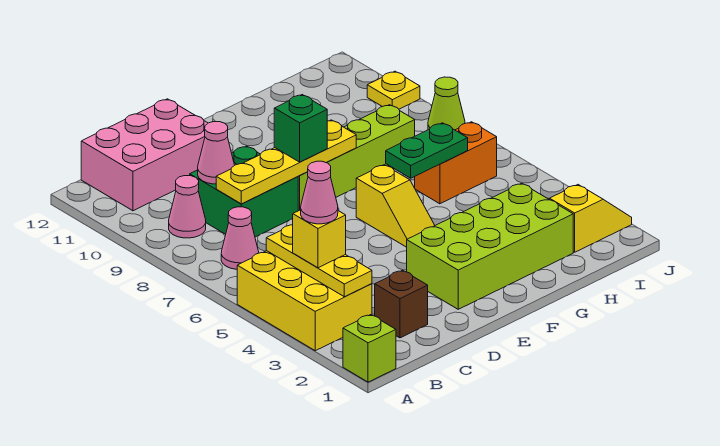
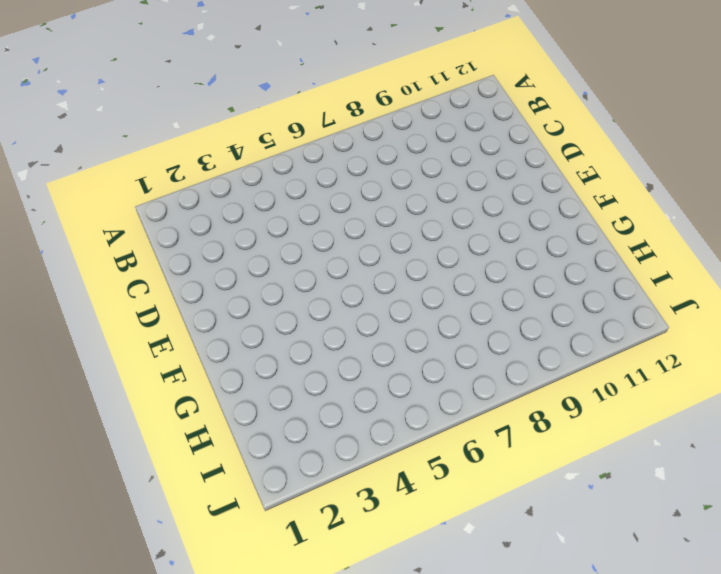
none -> lime 1x1 brick [343,315,396,382]
none -> yellow 2x3 brick [237,251,372,351]
none -> pink 1x1 cone [221,207,259,269]

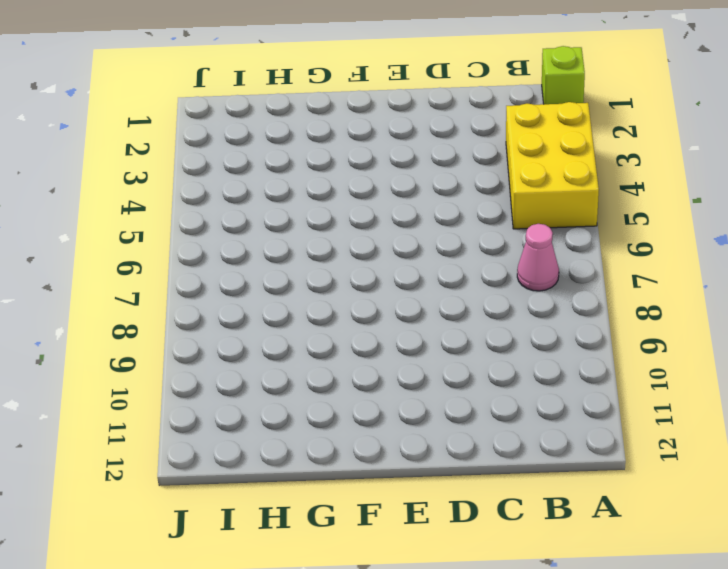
none -> pink 1x1 cone [169,176,206,238]
none -> pink 2x3 brick [81,99,208,211]
none -> brown 1x1 brick [375,270,428,338]

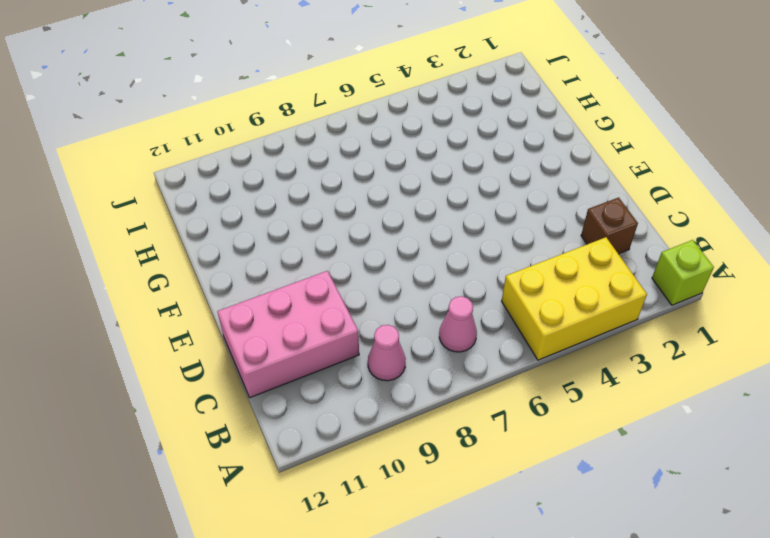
pink 2x3 brick [217,271,359,398] -> pink 2x3 brick turned to [81,99,208,211]
none -> green 2x2 brick [190,146,298,237]
none -> lime 2x4 brick [407,183,573,309]
none -> lime 1x4 brick [298,105,415,211]

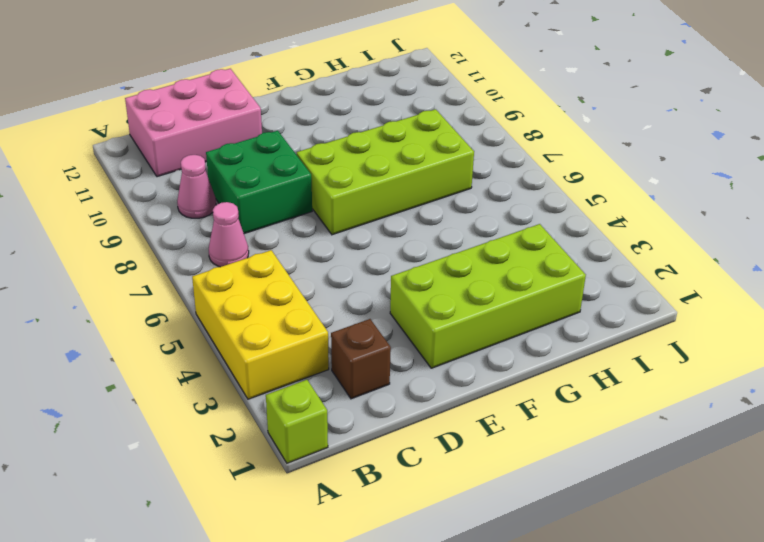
lime 2x4 brick [297,109,474,235] -> lime 1x4 brick [298,105,415,211]
none -> yellow 1x2 slope [356,165,435,247]
none -> orange 1x2 brick [415,122,497,204]
none -> yellow 1x2 slope [550,185,632,252]

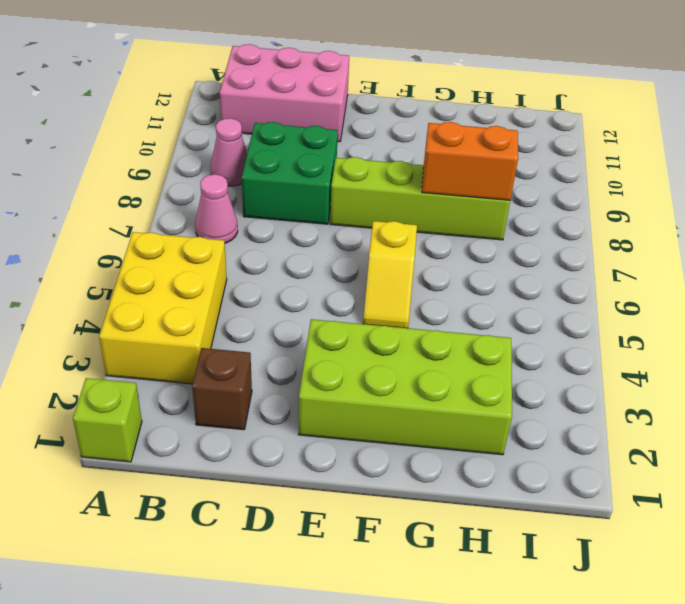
orange 1x2 brick [422,122,518,200] -> orange 1x2 brick moved to [415,122,497,204]
none -> yellow 1x2 slope [550,185,632,252]
none -> lime 1x1 cone [428,77,465,130]
none -> yellow 1x1 plate [367,71,420,109]

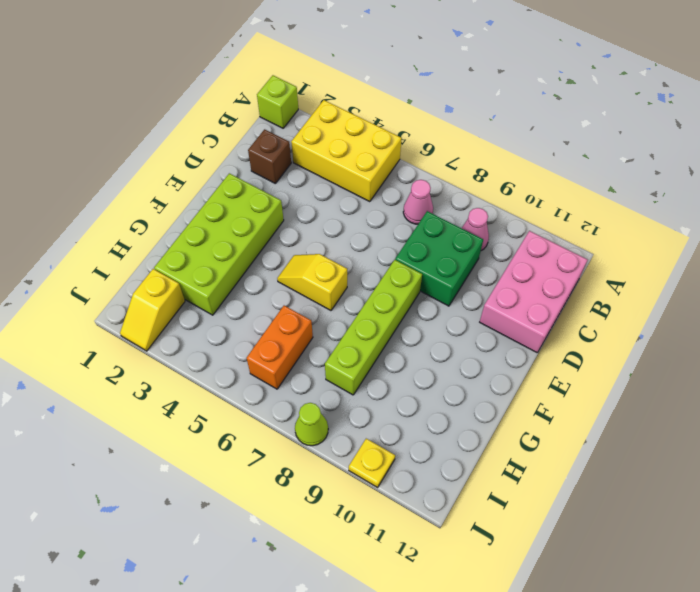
none -> yellow 1x3 plate [266,225,372,297]
none -> yellow 1x4 plate [216,120,356,204]
none -> pink 1x1 cone [198,122,234,184]

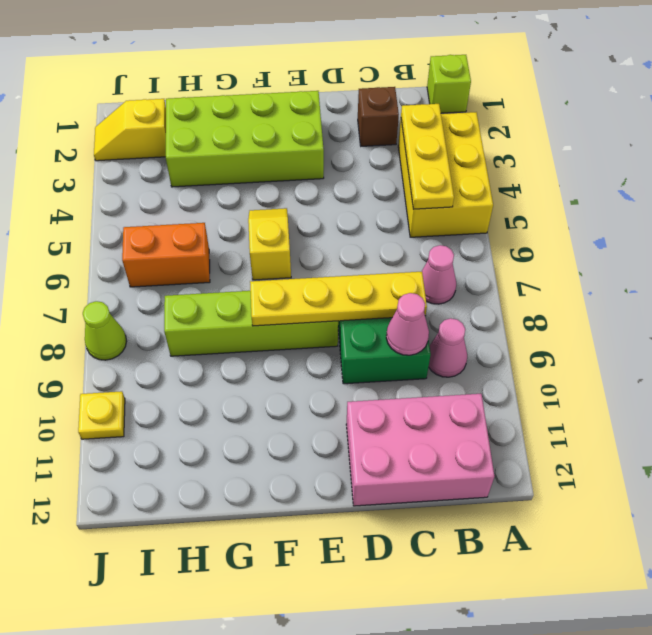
none -> green 1x2 plate [386,123,468,178]
none -> yellow 1x1 brick [293,210,346,268]
none -> green 1x1 brick [274,95,327,162]

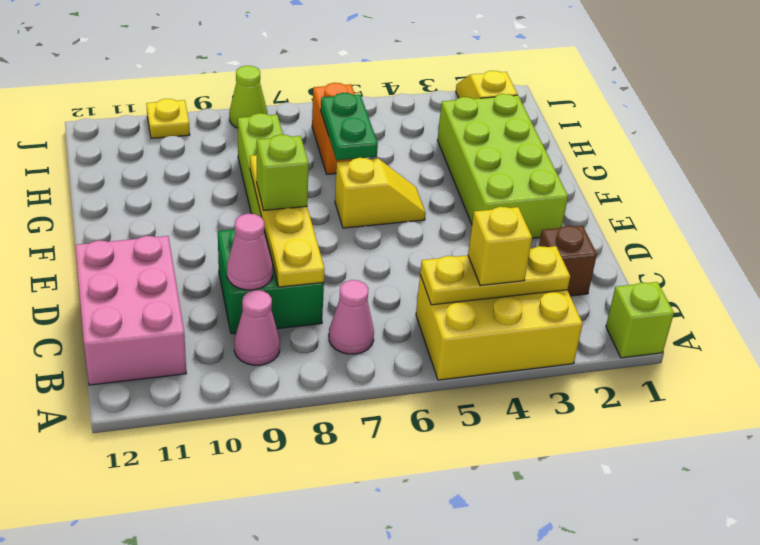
lime 1x1 brick [257,135,309,210] -> green 1x1 brick [274,95,327,162]
none -> pink 1x1 cone [301,161,338,224]

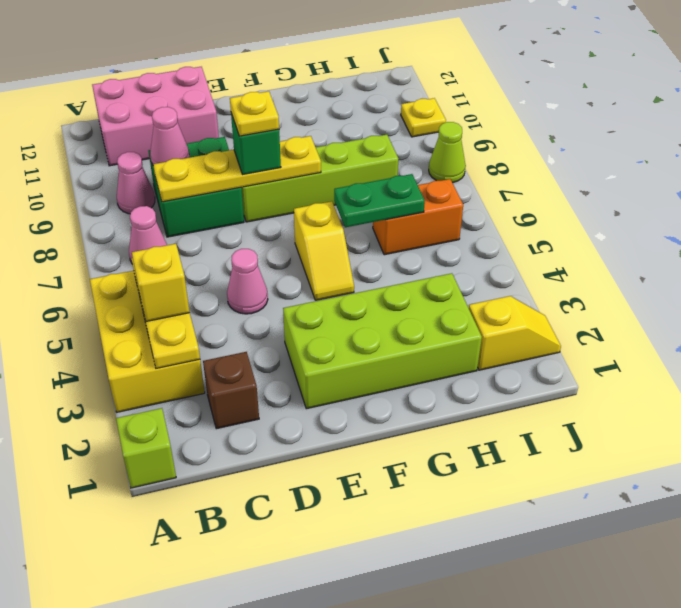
pink 1x1 cone [227,249,268,314] -> pink 1x1 cone moved to [301,161,338,224]
yellow 1x1 plate [230,91,279,136] -> none

